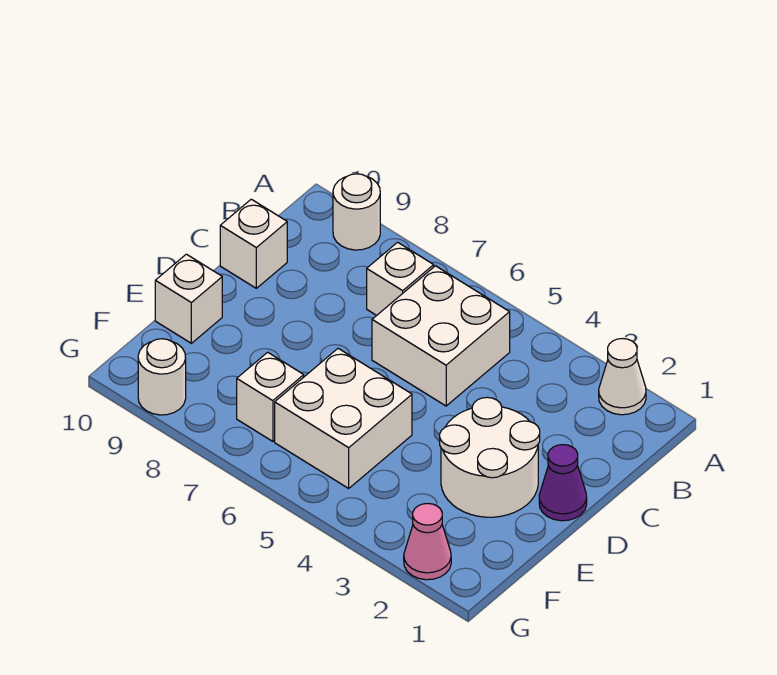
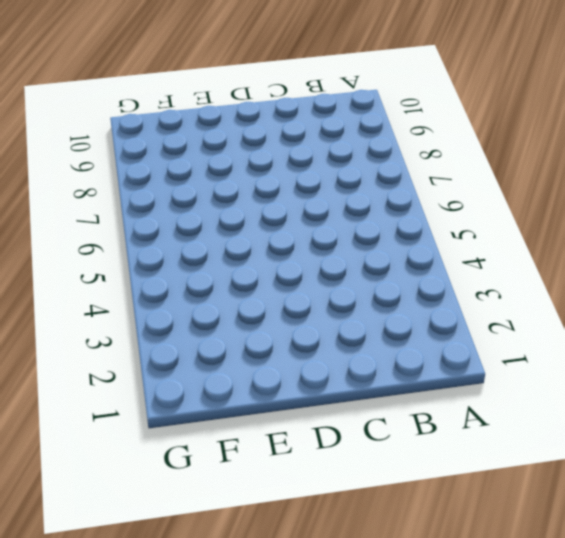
none -> white 1x1 cone [599,339,646,415]
none -> white 1x1 round brick [333,174,380,250]
none -> white 2x2 brick [372,266,510,406]

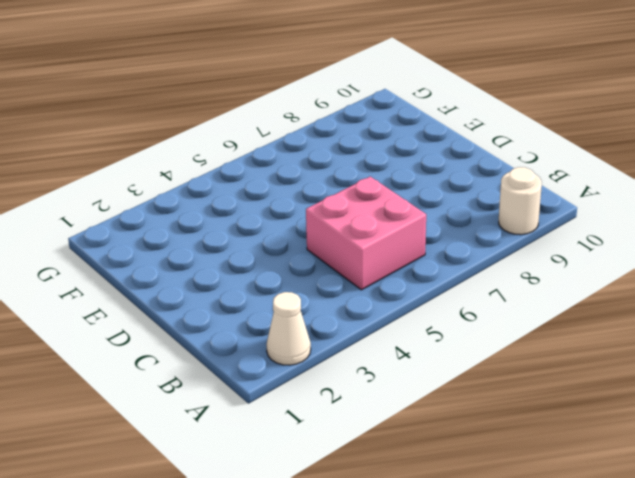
pink 2x2 brick [306,176,426,290] -> white 2x2 brick [372,266,510,406]
none -> white 1x1 brick [367,242,434,315]
none -> white 1x1 brick [220,199,287,288]
none -> purple 1x1 cone [539,445,587,521]

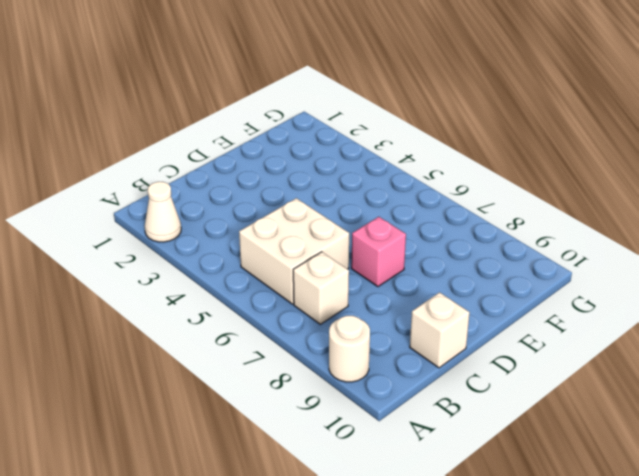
pink 1x1 brick [351,217,406,287] -> none
none -> purple 1x1 cone [539,445,587,521]
none -> white 2x2 round brick [440,397,540,517]
none -> white 2x2 brick [275,348,412,488]

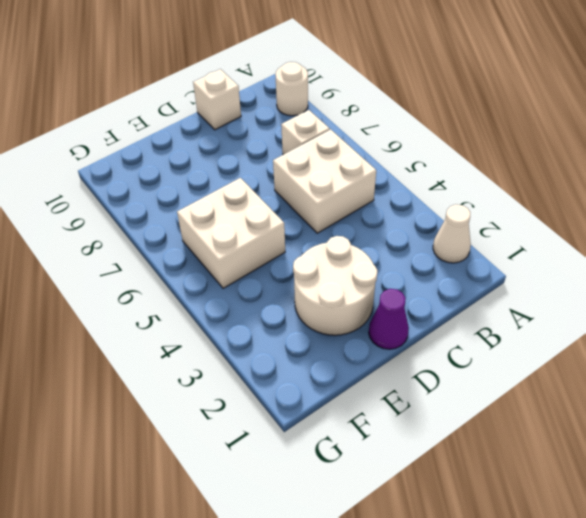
none -> white 1x1 brick [155,254,222,343]
none -> white 1x1 brick [237,352,304,441]
none -> pink 1x1 cone [404,503,451,580]

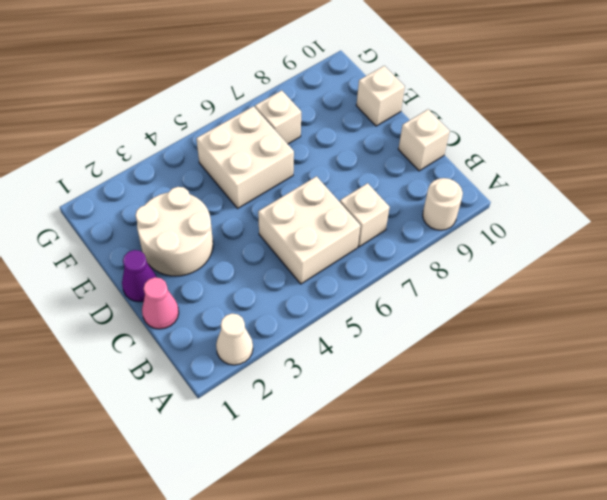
pink 1x1 cone [142,277,179,329] -> pink 1x1 cone moved to [404,503,451,580]
none -> white 1x1 round brick [138,339,186,415]

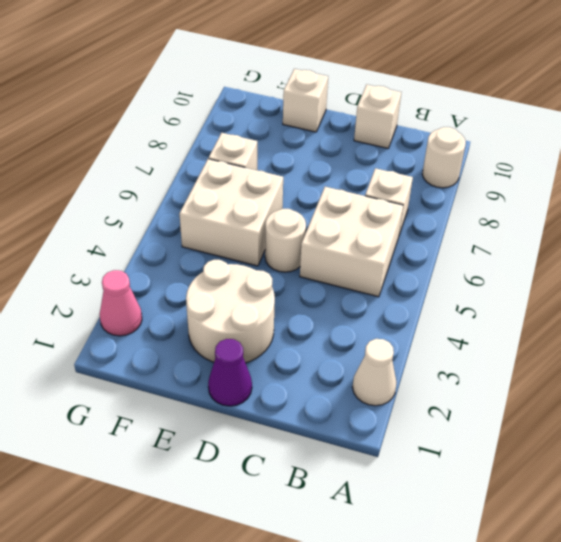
white 1x1 round brick [265,209,306,272] -> white 1x1 round brick moved to [138,339,186,415]

